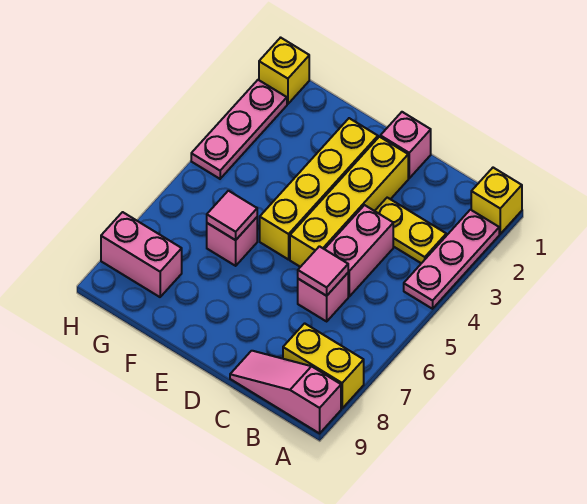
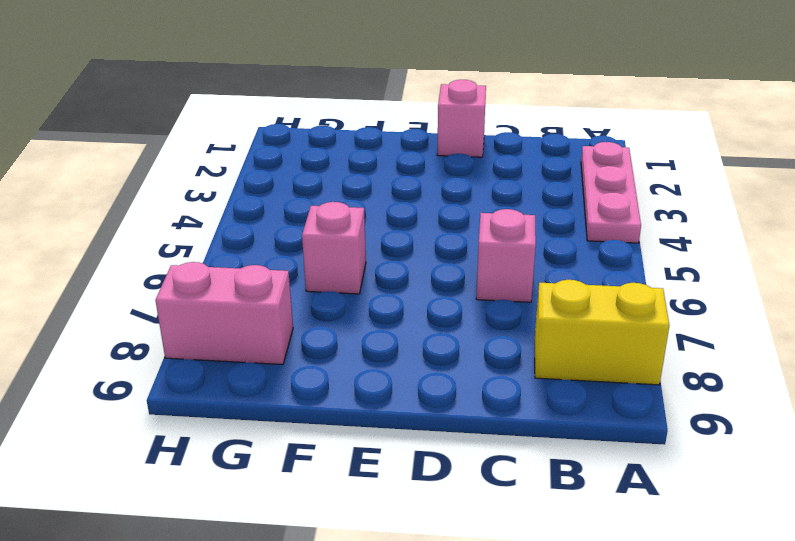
none -> yellow 1x1 brick [471,168,522,234]
none -> pink 1x3 slope [230,351,341,433]
none -> yellow 1x2 plate [375,198,446,263]

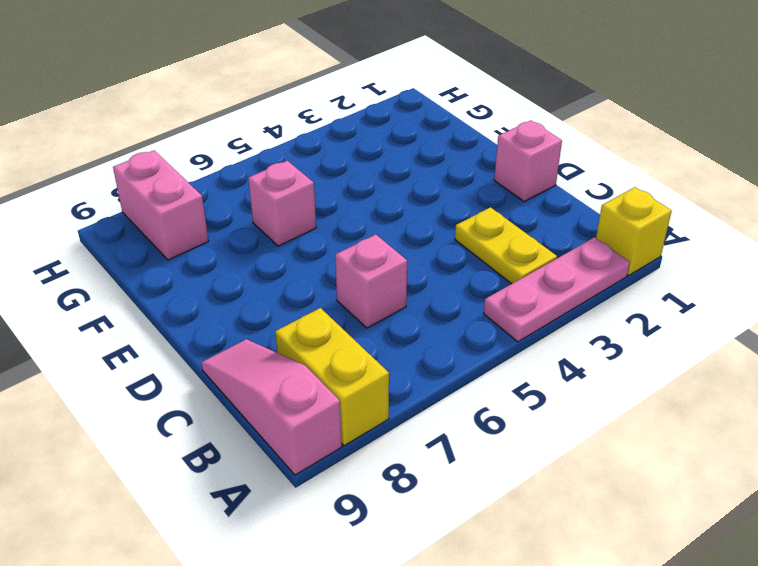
none -> pink 1x2 brick [325,205,393,296]
none -> yellow 1x4 brick [290,137,408,267]
none -> yellow 1x4 brick [260,118,378,260]

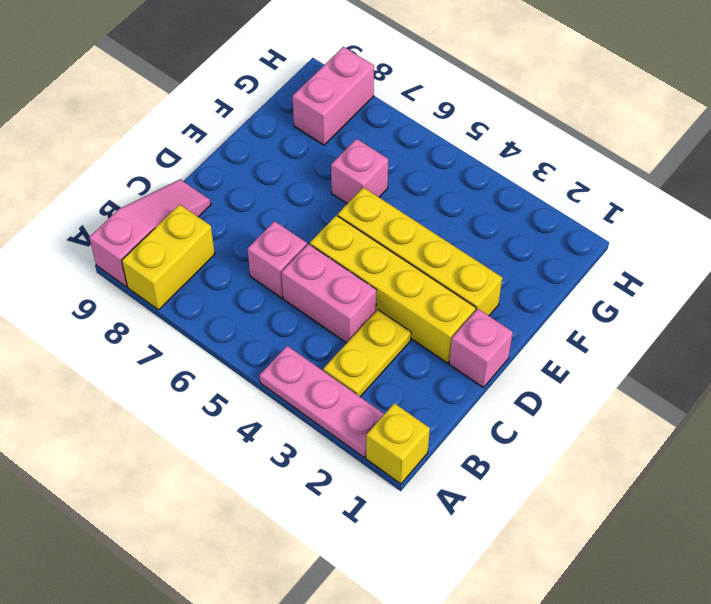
none -> yellow 1x1 brick [259,38,309,104]
none -> pink 1x3 plate [191,80,287,179]
none -> pink 1x1 tile [298,246,348,296]

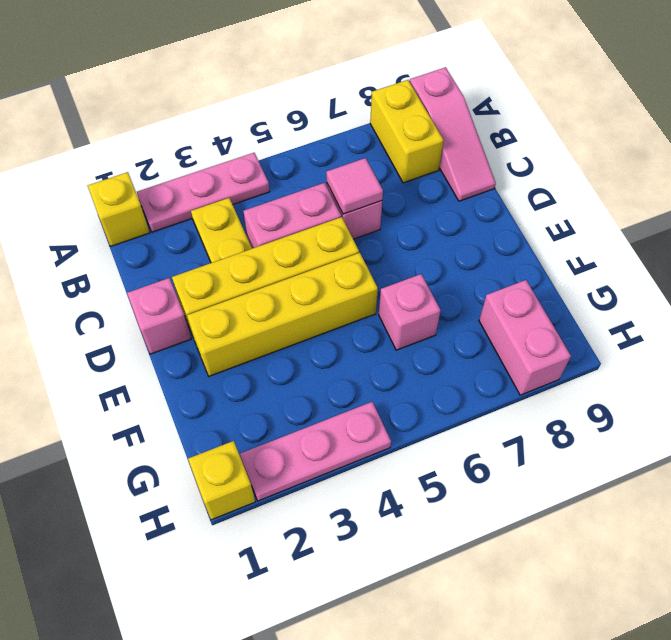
none -> pink 1x1 tile [207,191,257,240]

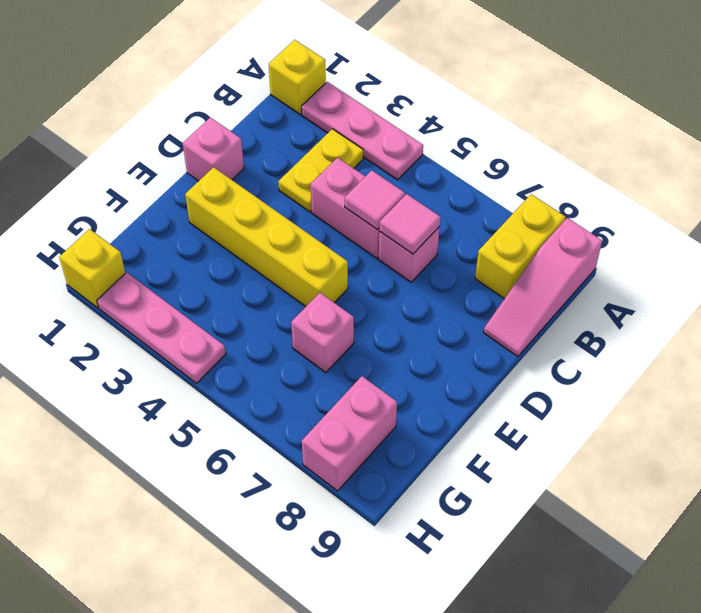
pink 1x1 tile [345,170,405,230] -> pink 1x1 tile moved to [207,191,257,240]
none -> yellow 1x4 brick [290,137,408,267]

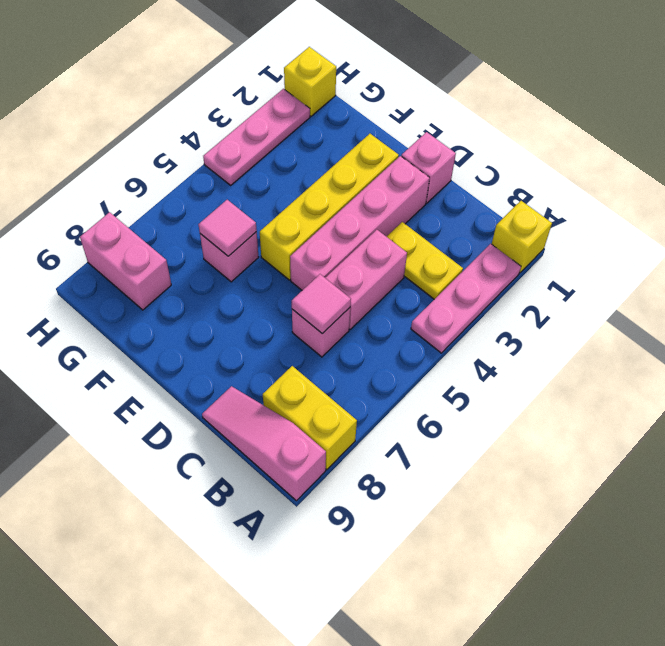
pink 1x4 brick [290,156,430,290] -> yellow 1x4 brick [290,137,408,267]

